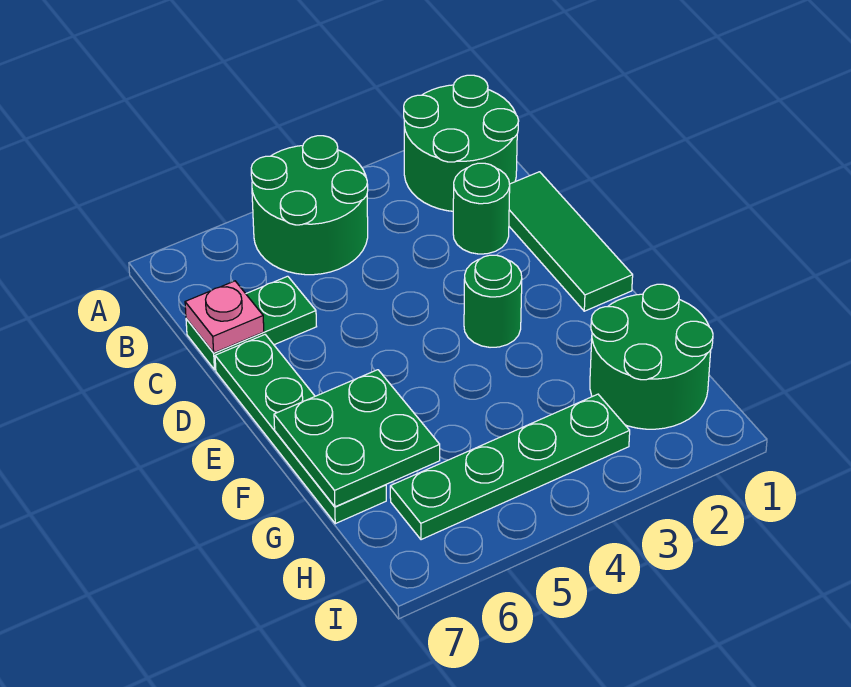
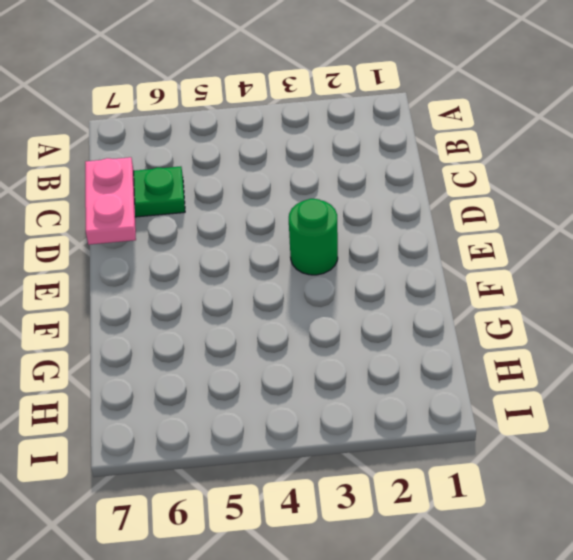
pink 1x2 plate [85,157,136,245] -> pink 1x1 plate [185,281,264,353]
none -> green 2x2 round brick [404,75,519,211]
none -> green 2x2 round brick [251,136,368,275]

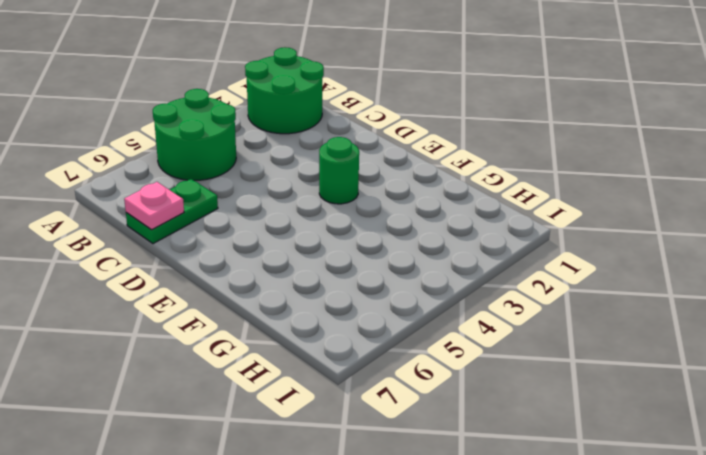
none -> green 1x3 tile [509,172,633,311]
none -> green 1x1 round brick [453,163,510,254]

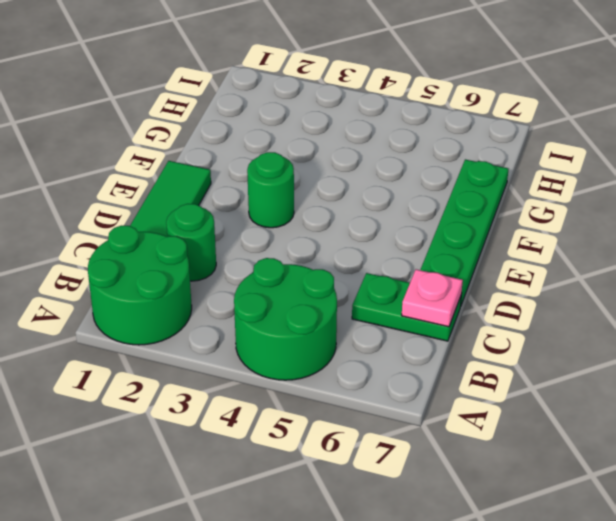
none -> green 2x2 round brick [590,284,713,429]
none -> green 1x4 plate [390,394,630,540]

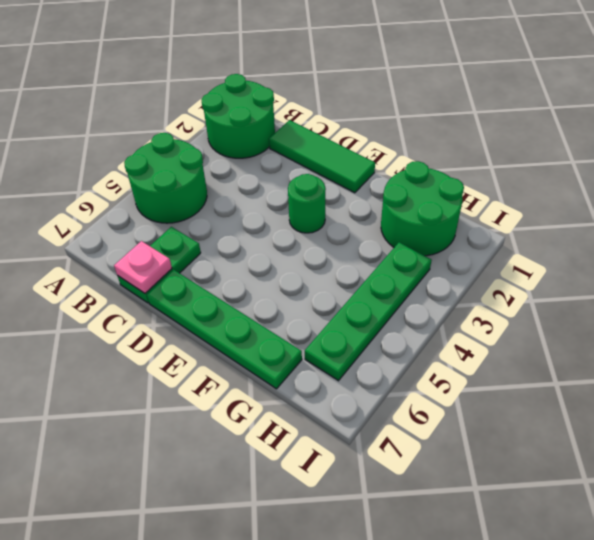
none -> green 1x1 round brick [453,163,510,254]
none -> green 2x2 plate [274,370,440,507]

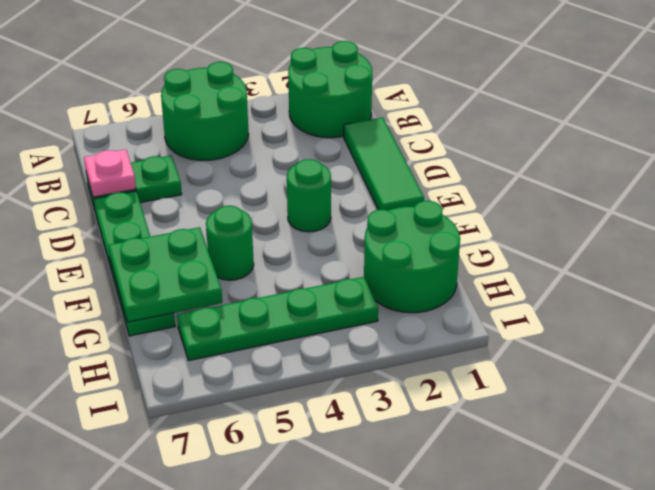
green 1x1 round brick [206,206,254,280] -> green 1x1 round brick moved to [453,163,510,254]

